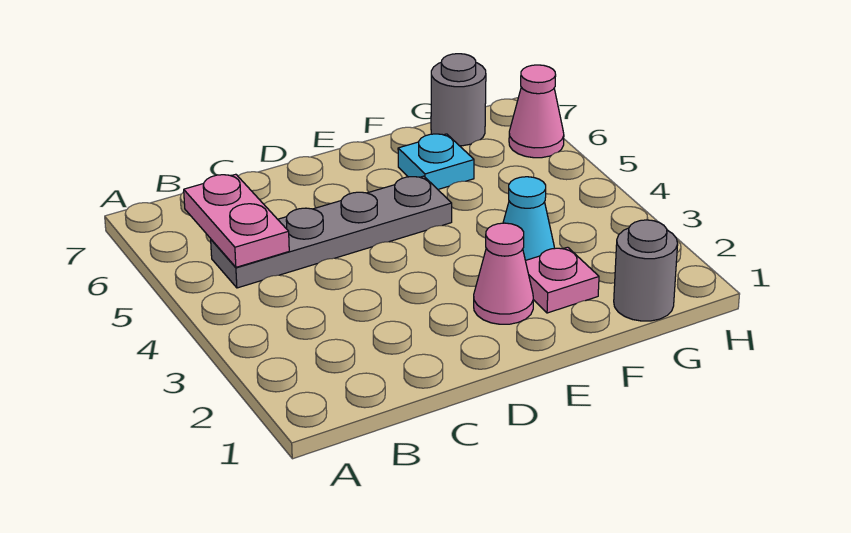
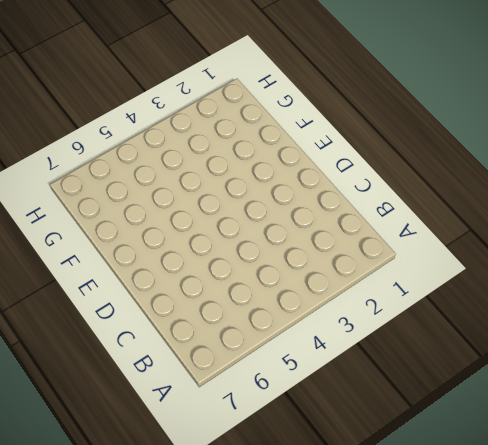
none -> grey 1x4 plate [211,176,452,288]
none -> pink 1x1 cone [474,223,533,324]

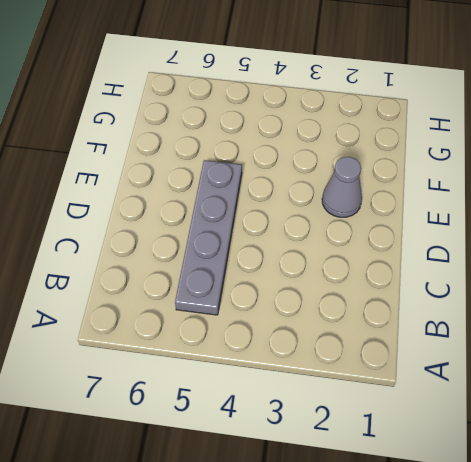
grey 1x1 cone [322,157,362,217] -> pink 1x1 cone [474,223,533,324]
none -> pink 1x1 plate [526,247,599,313]
none -> cyan 1x1 cone [503,177,555,261]

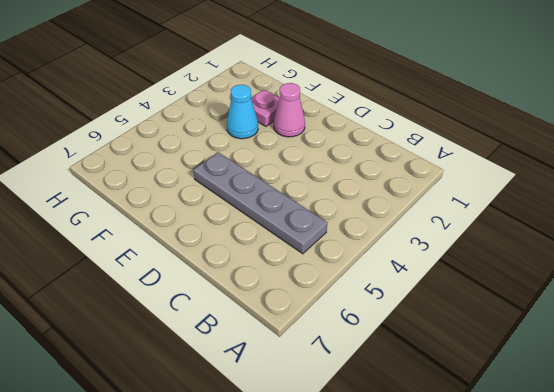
none -> cyan 1x1 plate [398,134,474,189]
none -> grey 1x1 round brick [614,220,678,321]

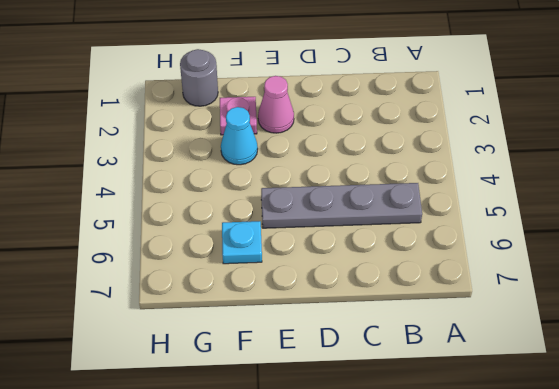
none -> grey 1x1 round brick [431,54,486,146]
none -> pink 1x1 cone [509,65,564,158]

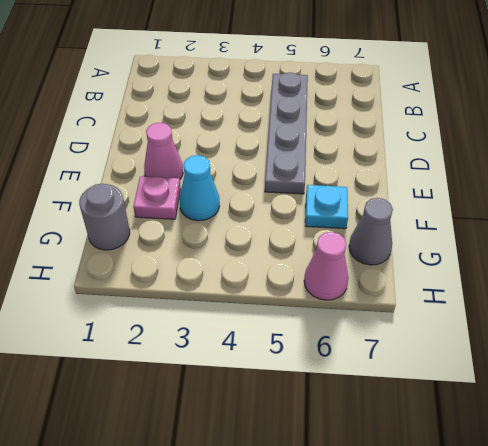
grey 1x1 cone [349,198,393,265] -> grey 1x1 round brick [431,54,486,146]
none -> pink 1x2 plate [184,174,289,267]

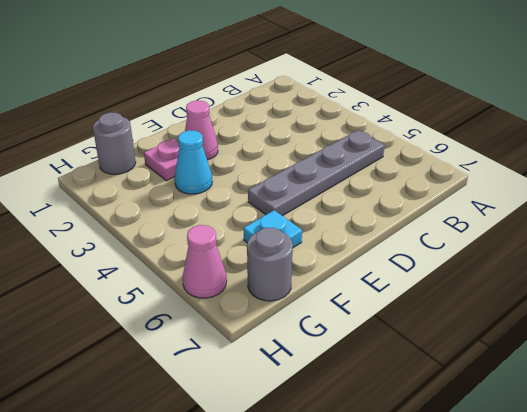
none -> pink 1x2 plate [184,174,289,267]

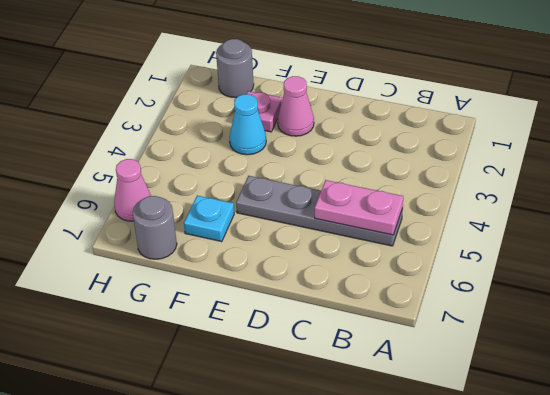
pink 1x2 plate [315,180,403,235] -> pink 1x2 plate turned to [184,174,289,267]

